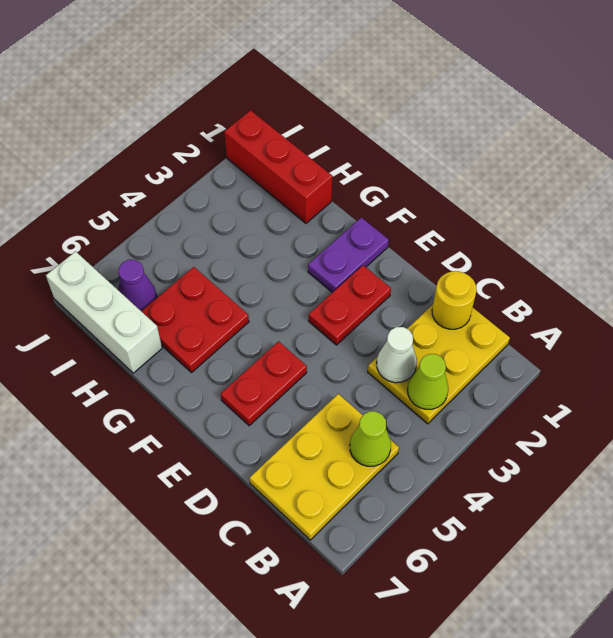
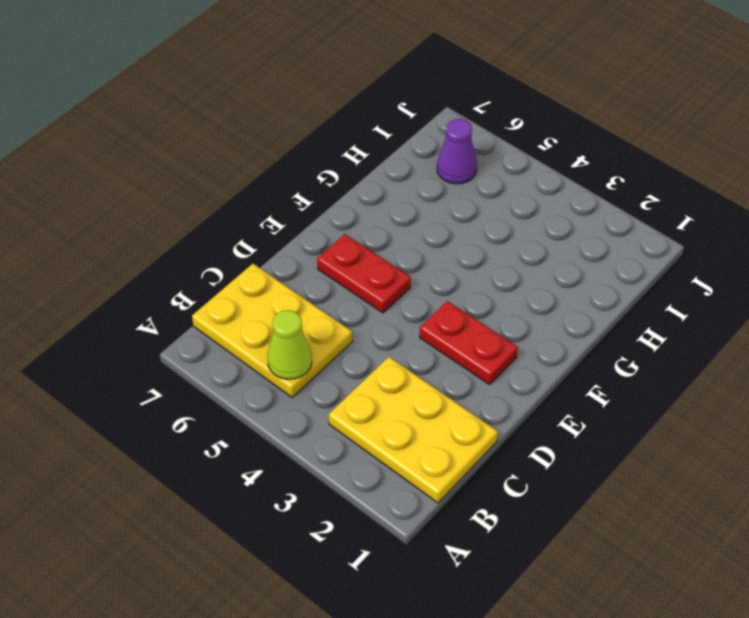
none -> purple 1x2 plate [308,217,389,293]
none -> red 2x2 plate [141,267,249,372]
none -> red 1x3 brick [224,110,332,223]

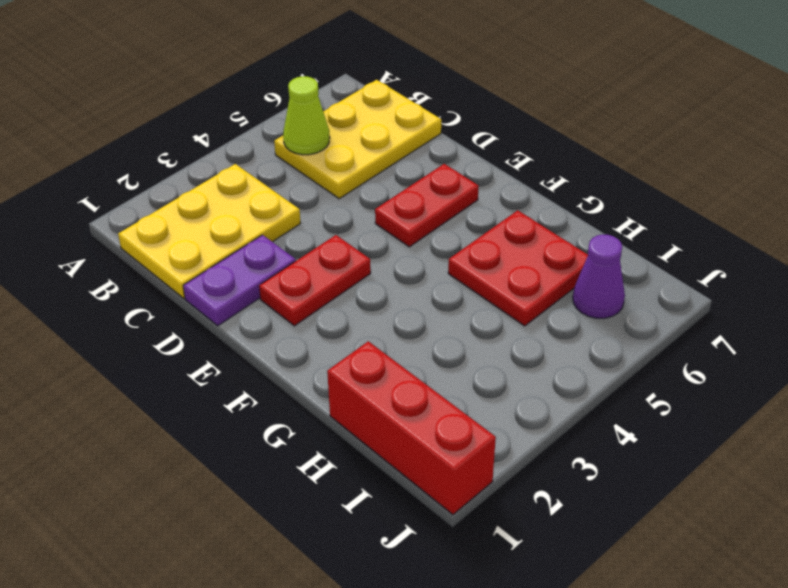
purple 1x2 plate [183,235,296,326] -> purple 1x2 plate moved to [308,217,389,293]
none -> white 1x3 brick [46,251,162,373]
none -> lime 1x1 cone [408,354,448,409]
none -> yellow 1x1 round brick [432,271,477,329]

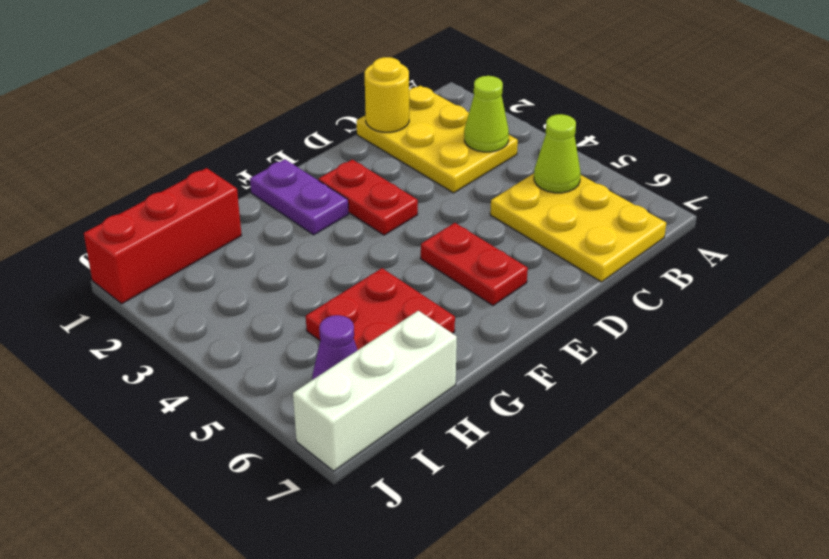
none -> white 1x1 cone [377,327,417,383]

